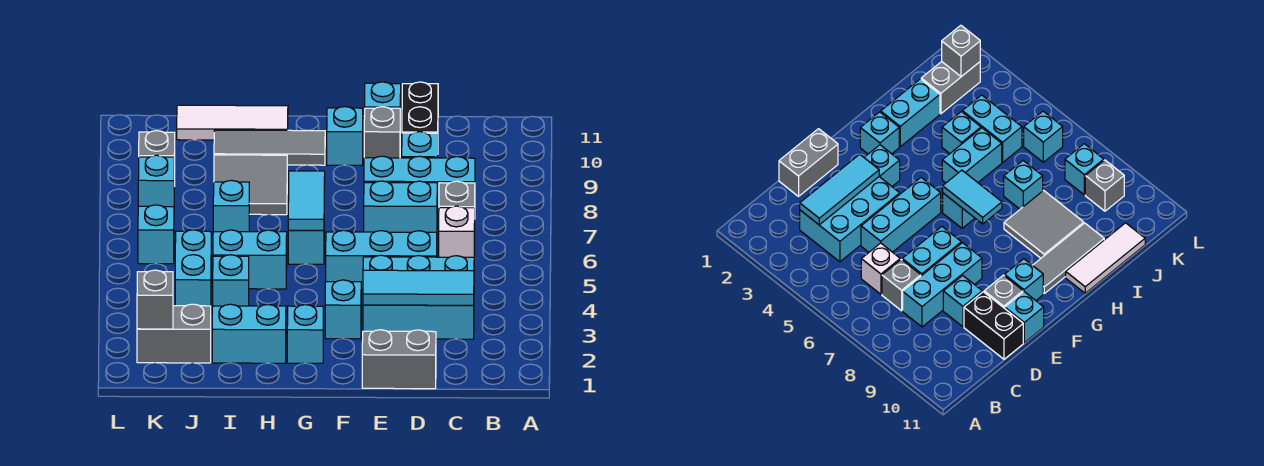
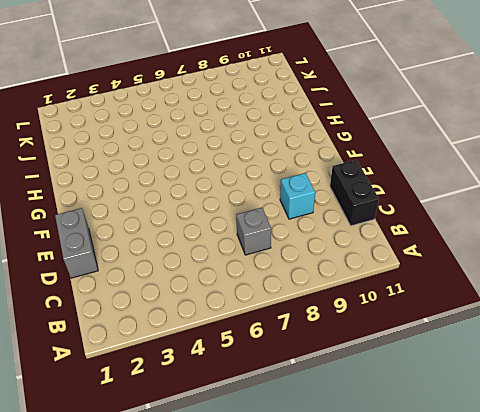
black 1x2 brick [330,160,379,226] -> black 1x2 brick turned to [402,82,438,133]
none -> cyan 2x3 brick [363,255,474,339]
none -> white 1x1 brick [439,206,475,257]
none -> cyan 1x3 brick [364,156,475,215]
none -> cyan 1x3 brick [326,230,437,289]

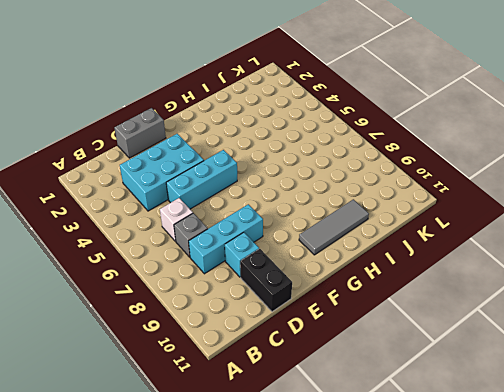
none -> cyan 1x2 brick [364,181,437,232]
none -> grey 1x1 brick [364,107,400,158]
none -> cyan 1x1 brick [365,82,401,127]
none -> cyan 1x1 brick [325,280,361,339]

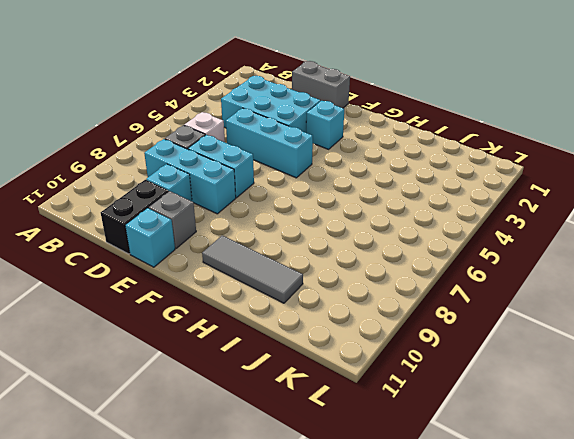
none -> cyan 1x1 brick [327,107,363,165]
none -> cyan 1x1 brick [287,305,323,363]
none -> cyan 1x1 brick [288,230,324,264]
none -> cyan 1x2 brick [212,304,286,363]

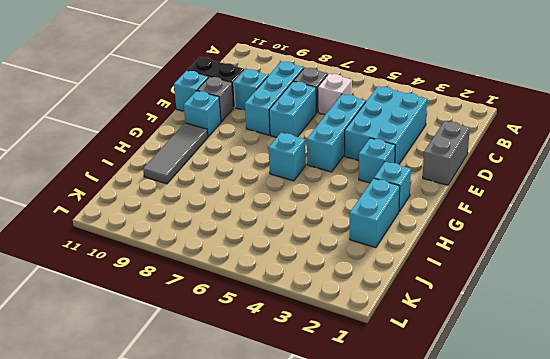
none -> cyan 1x2 brick [213,230,287,289]
none -> grey 2x2 tile [214,155,287,215]
none -> white 1x3 tile [177,105,288,140]
none -> cyan 1x1 brick [213,255,249,306]

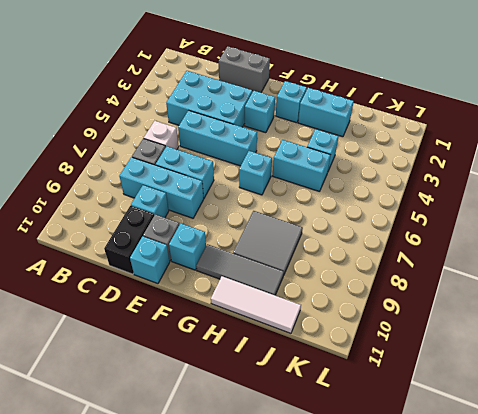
none -> cyan 1x1 brick [213,180,249,232]
none -> grey 1x2 brick [137,304,211,363]
none -> cyan 1x2 brick [175,230,211,306]
none -> cyan 1x1 brick [138,205,174,264]

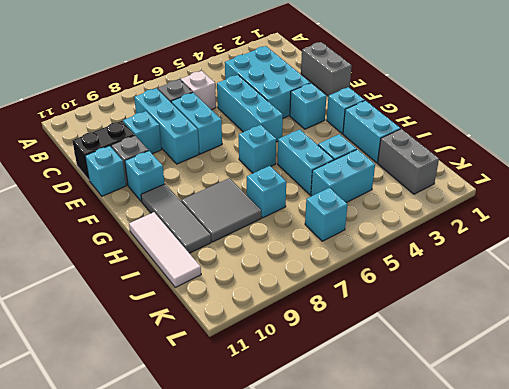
none -> cyan 1x1 brick [138,155,174,207]
none -> grey 1x1 brick [139,131,175,186]
none -> cyan 1x3 tile [363,270,474,305]
none -> cyan 1x2 tile [288,171,325,230]

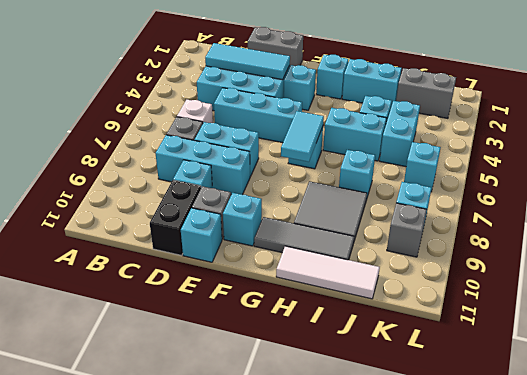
none -> grey 1x1 brick [137,270,173,329]

